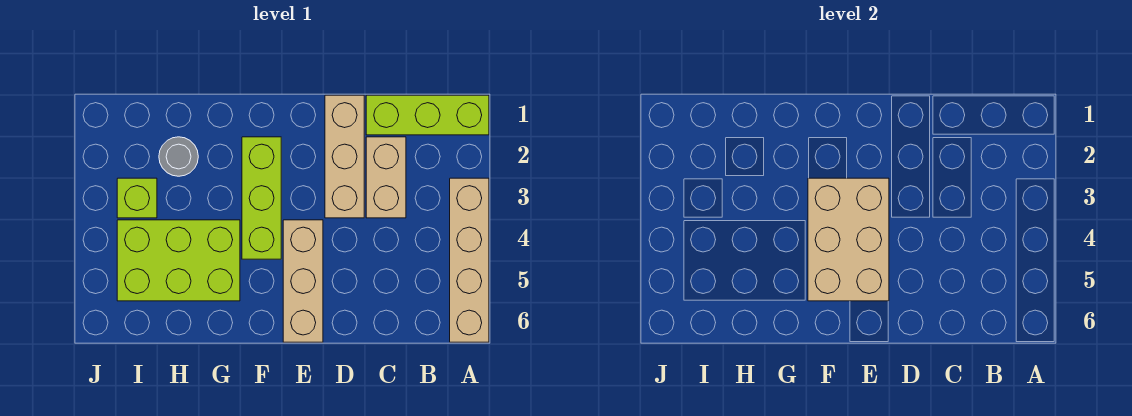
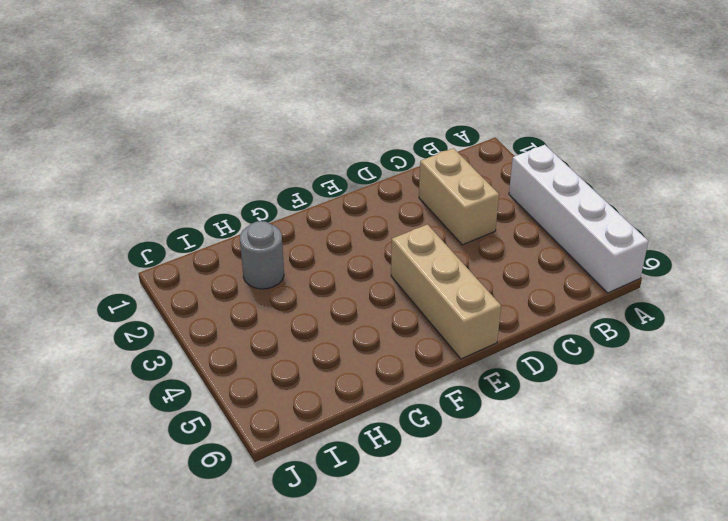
white 1x4 brick [509,145,648,293] -> tan 1x4 brick [450,178,489,342]
none -> lime 1x3 brick [366,95,489,135]
none -> tan 1x3 brick [325,95,364,218]

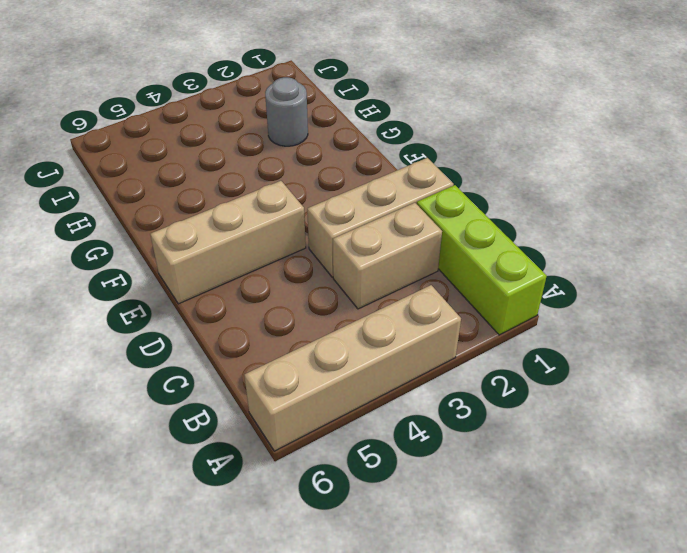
none -> lime 1x3 brick [242,137,281,259]
none -> lime 2x3 brick [117,220,240,301]

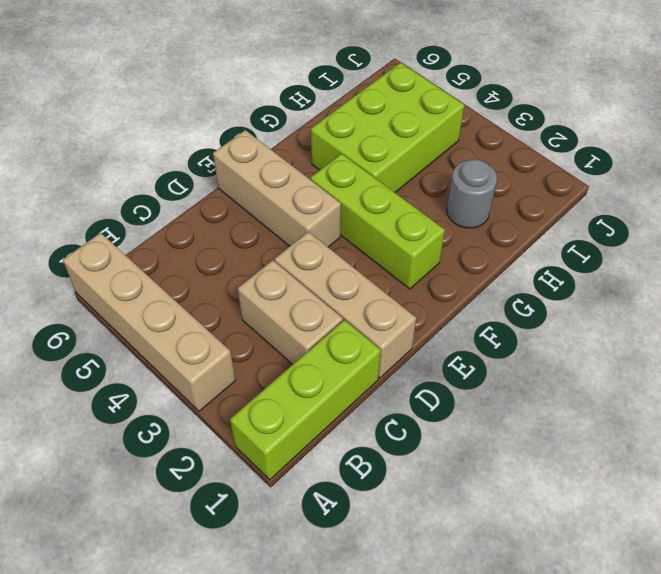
none -> lime 1x1 brick [117,178,157,218]
none -> tan 2x3 brick [808,178,889,301]

